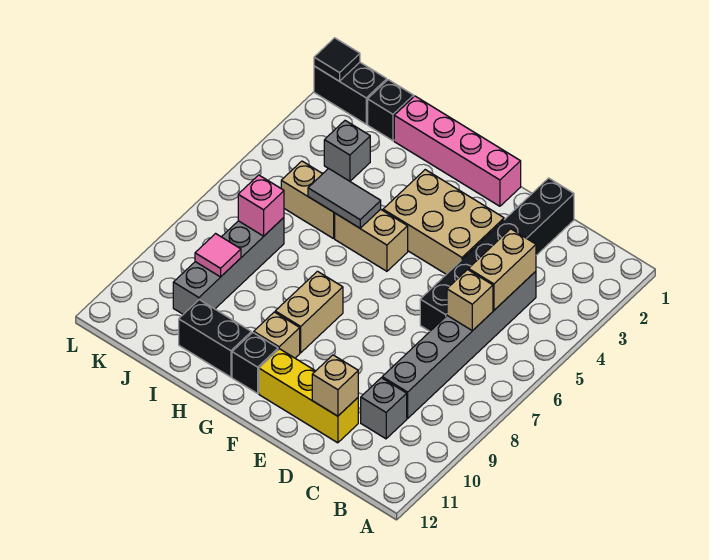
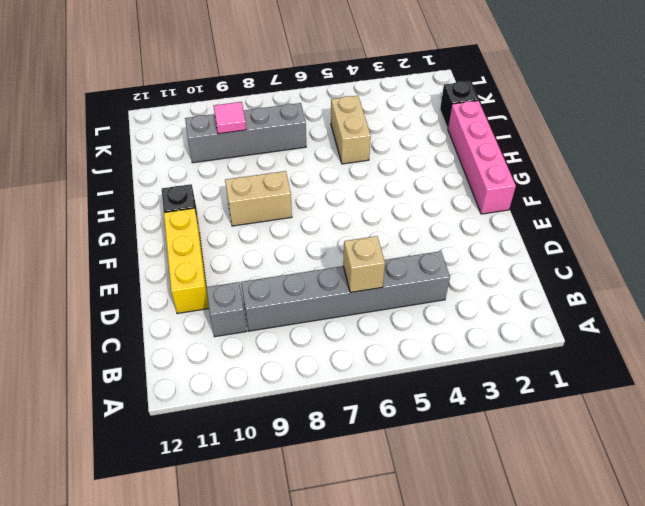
none -> black 1x6 brick [420,178,574,331]
none -> tan 2x3 brick [383,170,504,274]
none -> tan 1x2 brick [335,209,408,271]

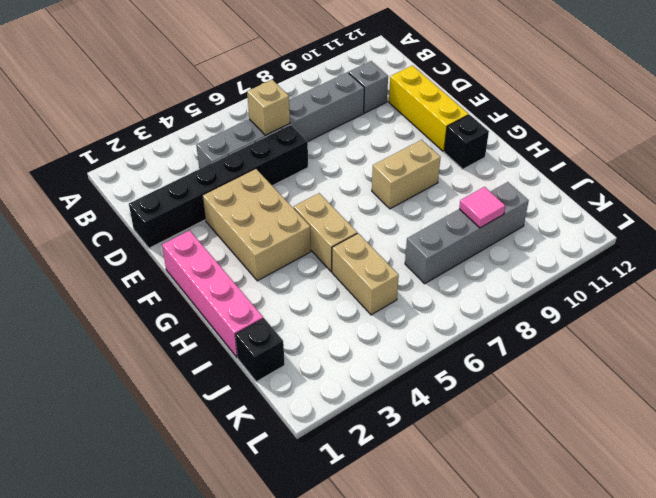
none -> tan 1x1 brick [254,312,300,358]
none -> black 1x2 brick [179,300,251,377]
none -> grey 1x1 brick [324,121,370,181]

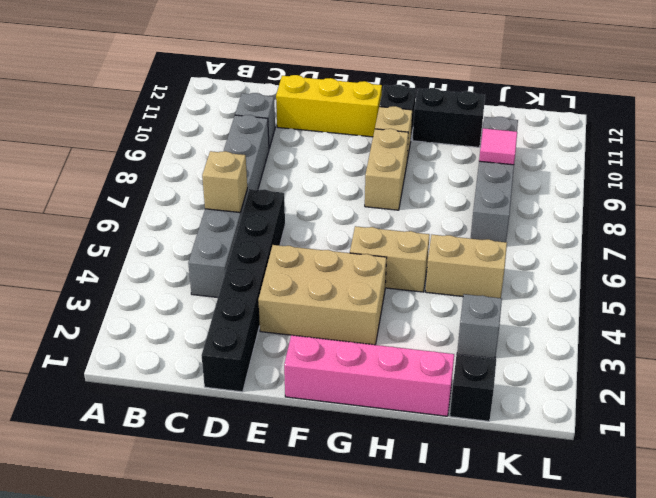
none -> black 1x2 brick [314,63,387,124]
none -> tan 1x2 brick [469,229,536,310]
none -> tan 1x1 brick [312,355,358,416]

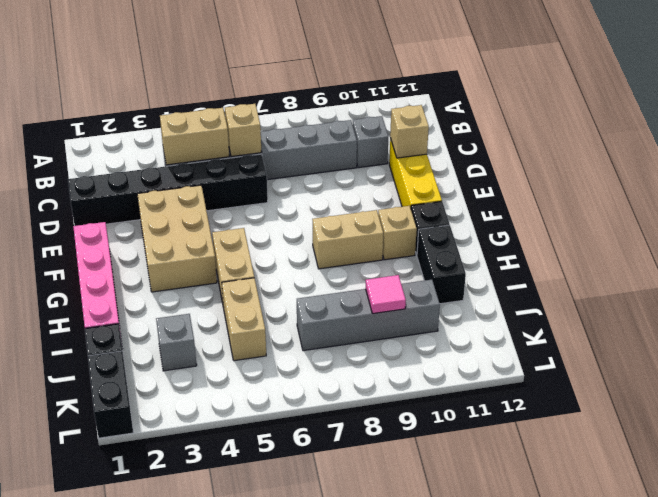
none -> grey 1x2 tile [308,168,381,228]
none -> pink 1x1 brick [238,175,284,236]
none -> black 1x1 tile [314,38,360,81]

